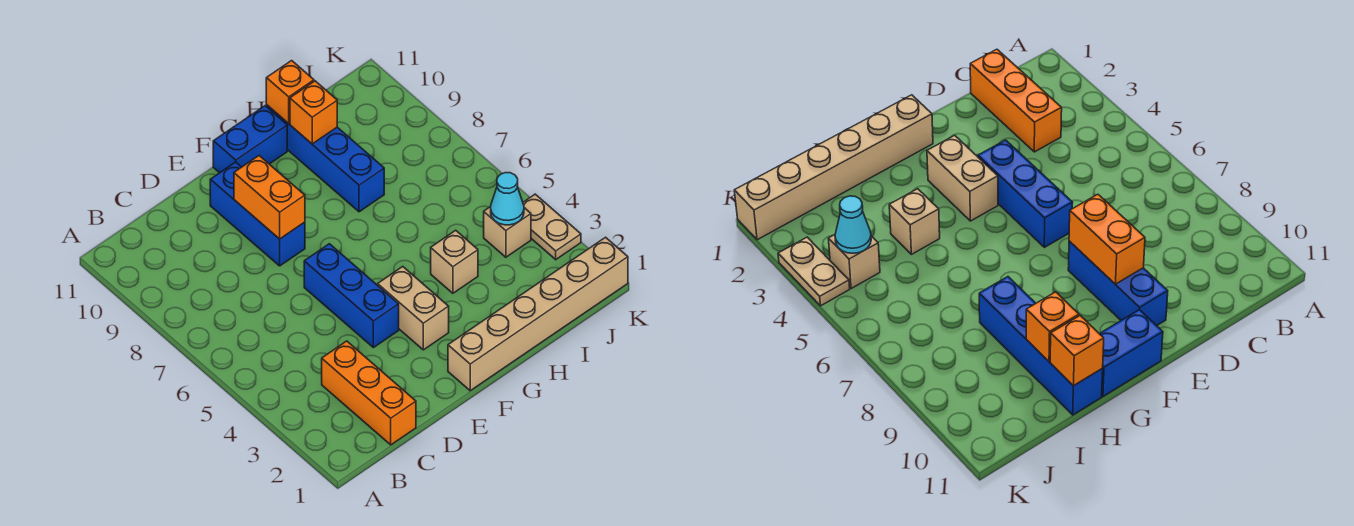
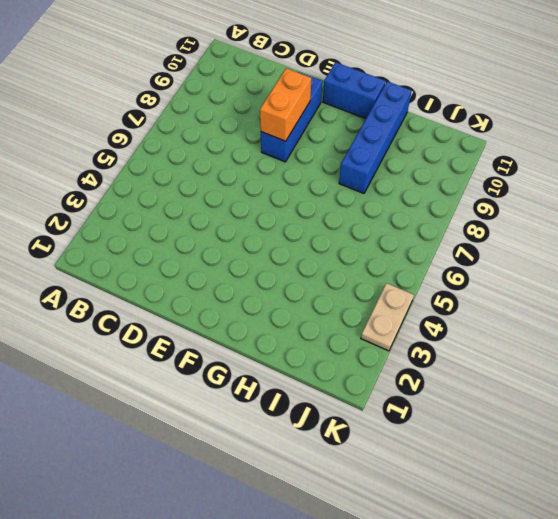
none -> orange 1x3 brick [322,341,416,445]
none -> blue 1x3 brick [304,244,399,348]
none -> tan 1x6 brick [448,237,628,391]

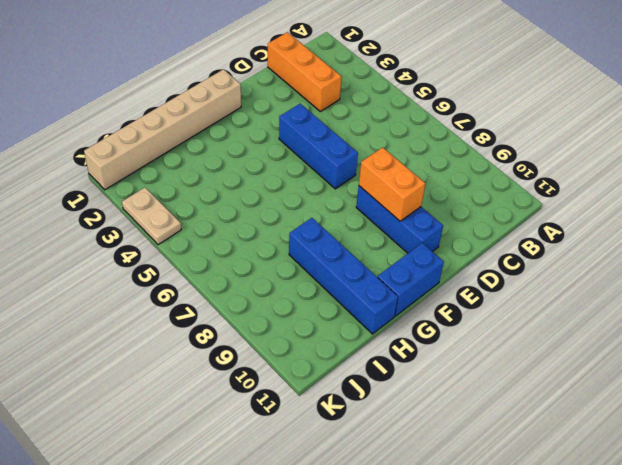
none -> tan 1x2 brick [378,267,449,350]
none -> tan 1x1 brick [431,230,478,293]
none -> tan 1x1 brick [484,207,531,257]

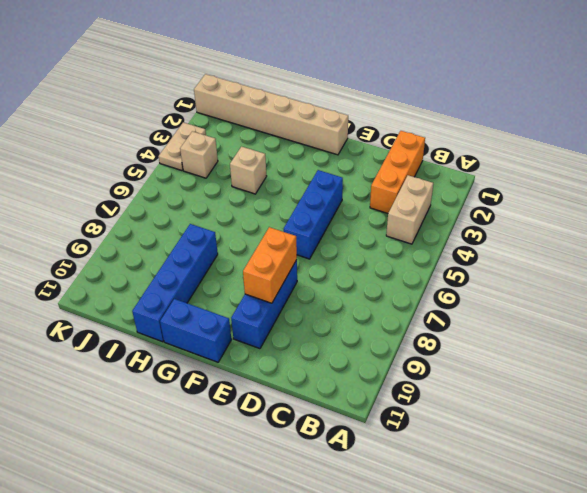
tan 1x2 brick [386,175,433,244] -> tan 1x2 brick moved to [378,267,449,350]
none -> orange 1x1 brick [290,81,337,144]
none -> orange 1x1 brick [266,61,314,124]
none -> cyan 1x1 cone [491,173,524,225]

